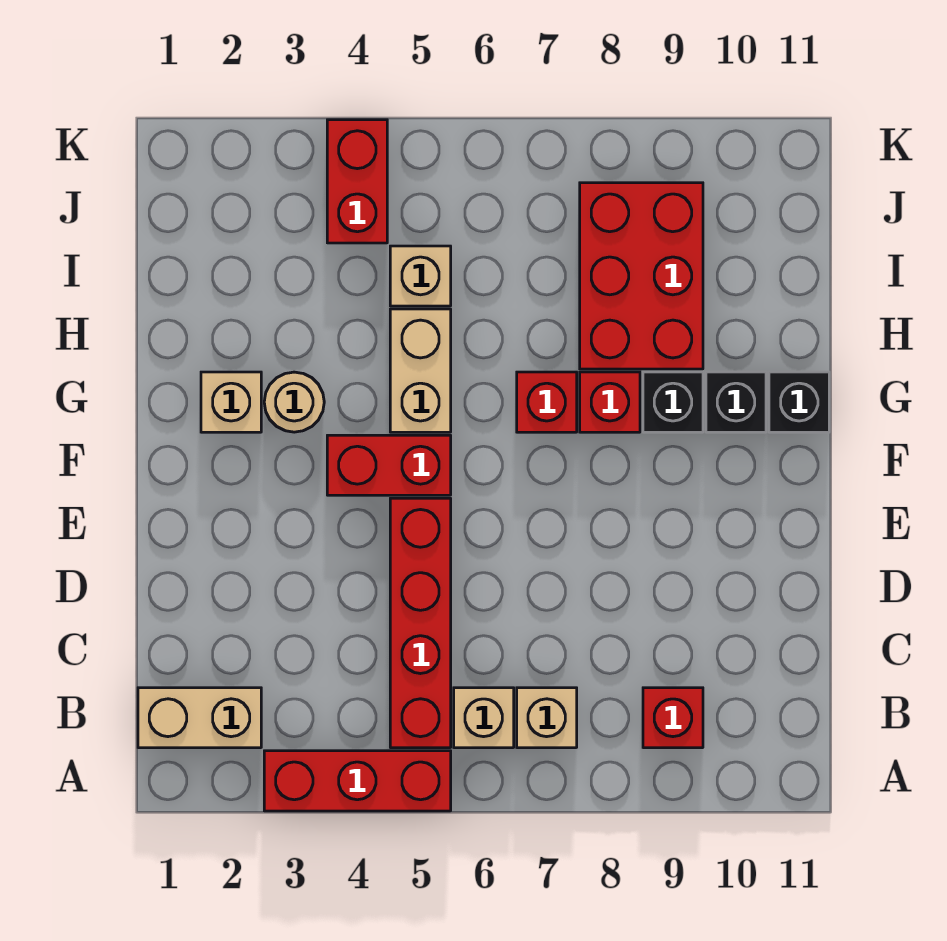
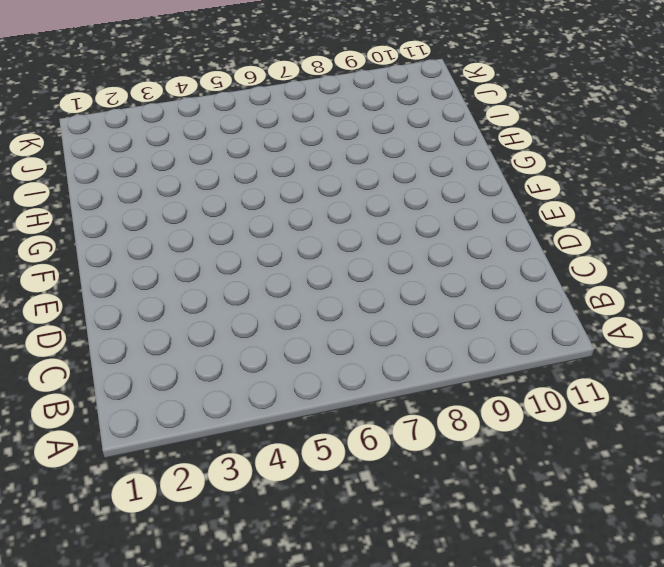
none -> red 1x3 brick [264,751,451,811]
none -> tan 1x2 brick [138,688,261,748]
none -> red 1x4 brick [390,498,451,748]

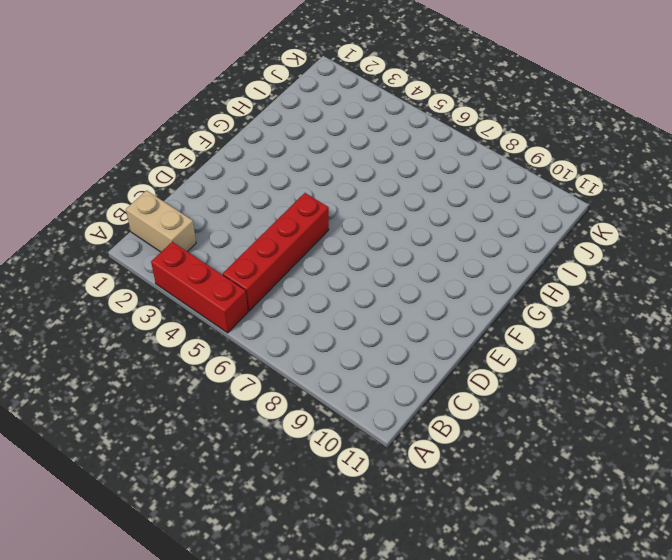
none -> tan 1x1 brick [454,688,514,748]
none -> tan 1x1 brick [517,688,577,748]
none -> red 1x1 brick [643,688,703,748]

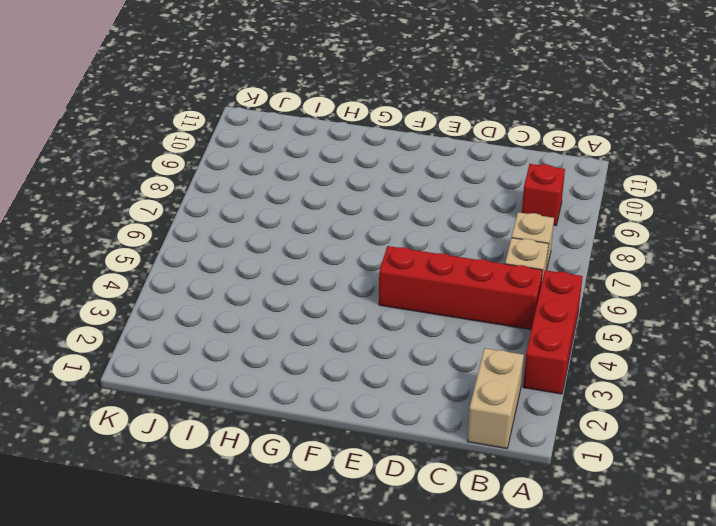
none -> red 1x2 brick [327,435,451,495]
none -> tan 1x1 brick [201,372,261,432]
none -> tan 1x1 round brick [264,372,324,432]

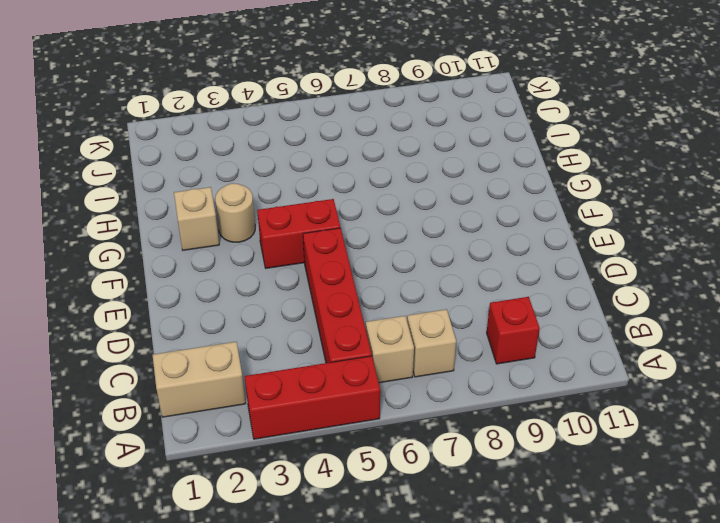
none -> tan 1x2 brick [390,309,451,432]
none -> red 1x1 brick [517,372,577,432]
none -> red 1x1 brick [580,372,640,432]

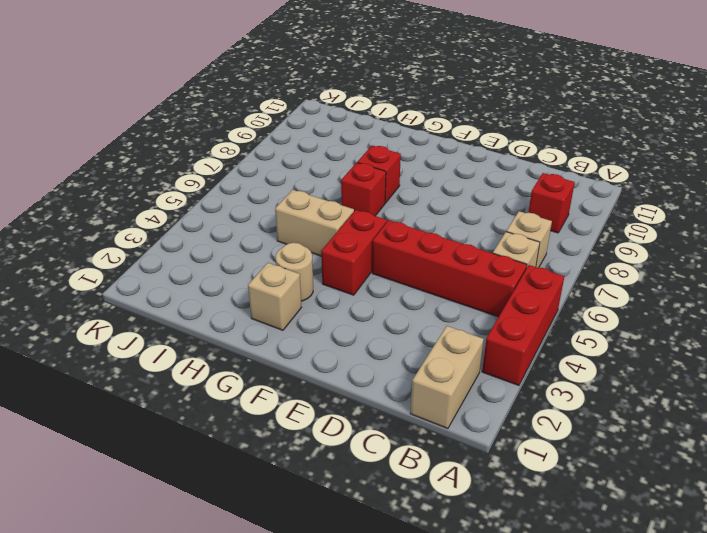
none -> black 1x1 brick [643,372,703,432]
none -> black 1x1 brick [706,372,766,432]
none -> black 1x1 brick [769,372,829,432]

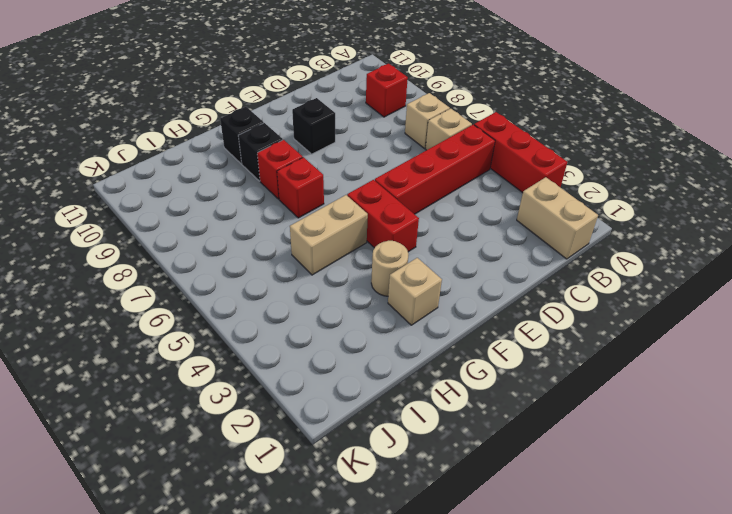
black 1x1 brick [292,98,335,154] -> black 1x1 brick moved to [769,372,829,432]
none -> red 2x3 brick [580,183,703,369]
none -> tan 1x1 brick [390,246,451,306]
none -> red 1x2 brick [327,120,387,243]

